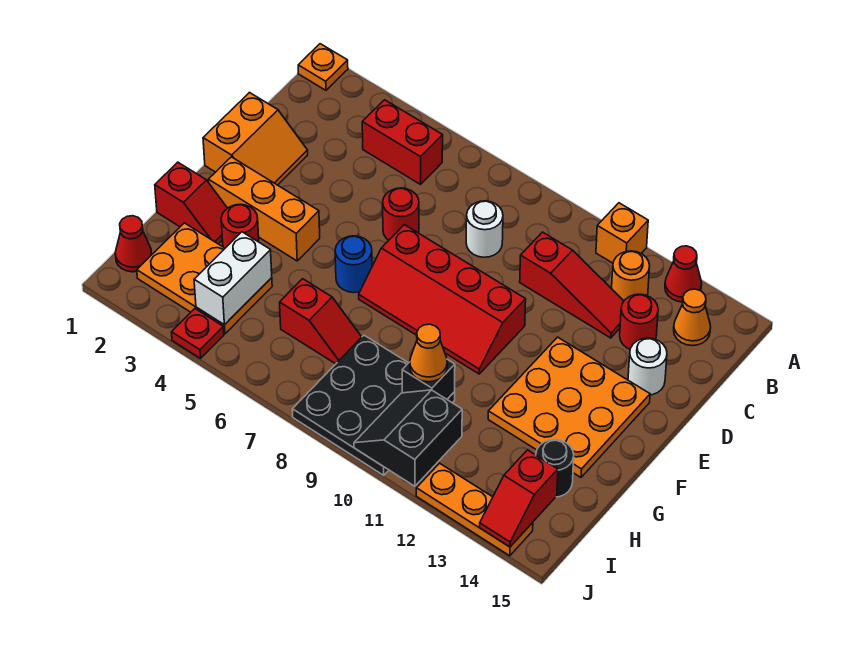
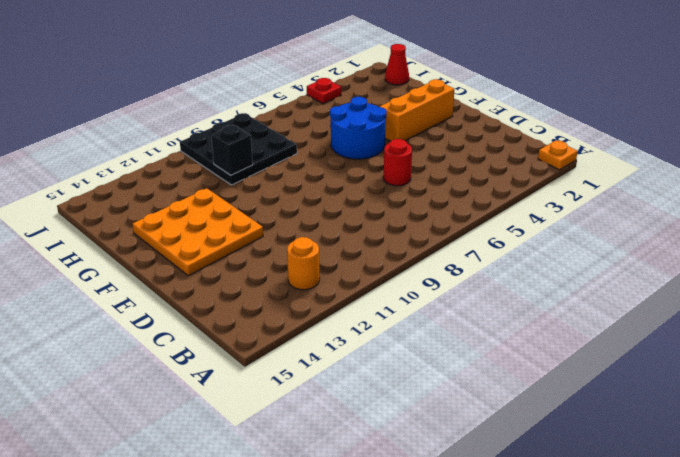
blue 2x2 round brick [330,97,387,159] -> blue 1x1 round brick [335,236,372,293]
none -> orange 1x1 brick [596,203,648,263]
none -> red 1x1 cone [665,246,702,302]
none -> red 1x2 brick [362,100,443,184]
none -> orange 1x1 cone [674,289,711,346]

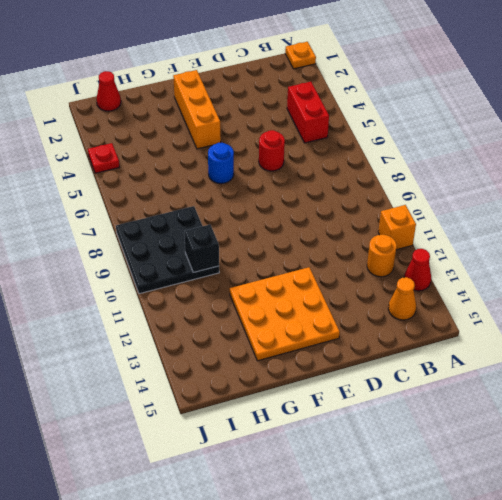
none -> white 1x1 round brick [466,201,503,257]
none -> red 1x3 slope [520,232,624,338]
none -> red 1x1 round brick [620,294,658,349]
none -> orange 2x2 slope [203,93,308,185]

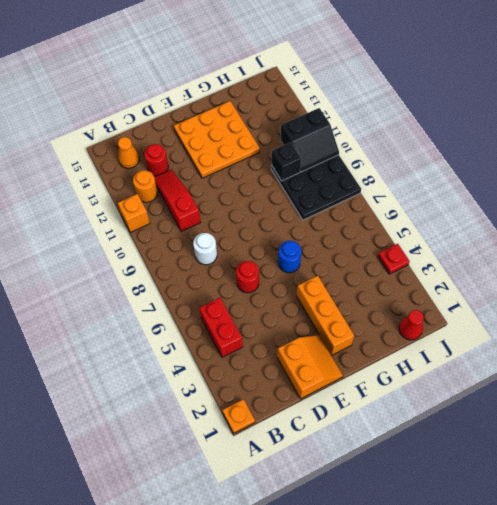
orange 2x2 slope [277,335,343,399] -> orange 2x2 slope turned to [203,93,308,185]
none -> red 1x1 cone [665,246,702,302]
none -> white 1x1 round brick [628,338,667,395]
none -> red 2x4 slope [359,225,526,374]
none -> red 1x2 slope [155,162,227,244]

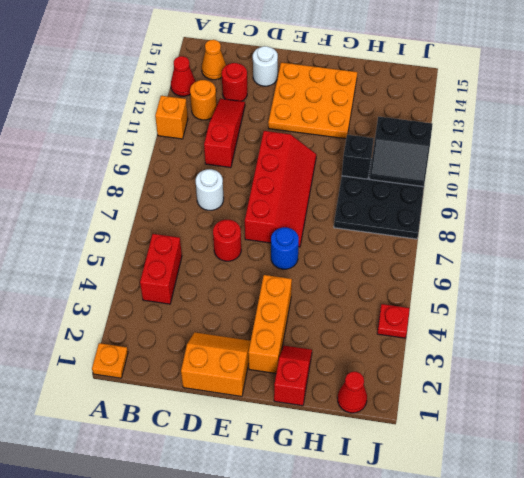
none -> red 1x1 round brick [221,204,259,248]
none -> orange 2x3 plate [137,223,272,334]
none -> red 1x2 slope [280,279,361,364]
none -> black 1x1 round brick [536,439,574,497]

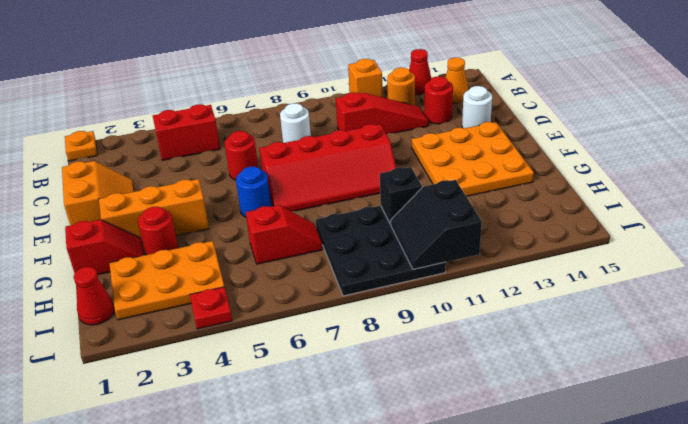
none -> black 1x1 round brick [536,439,574,497]
none -> orange 1x3 plate [416,463,533,556]
none -> white 1x2 brick [194,232,272,325]
none -> red 1x2 slope [480,450,558,547]

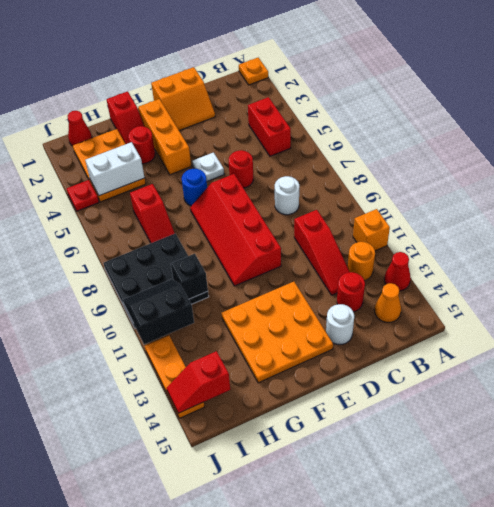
white 1x1 plate [192,153,224,181] -> none
none -> black 1x1 round brick [536,439,574,497]
none -> orange 1x1 cone [410,324,447,382]

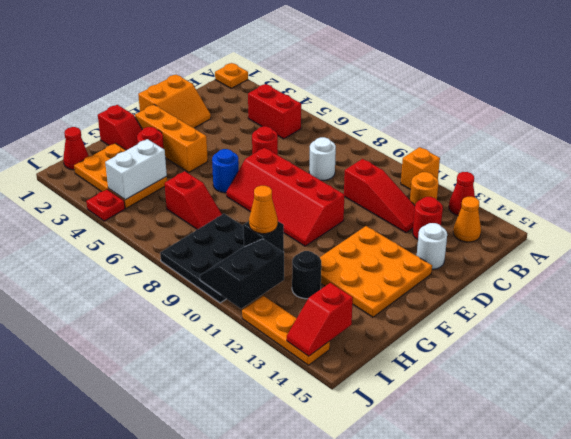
black 1x1 round brick [292,251,321,299] -> black 1x1 round brick moved to [536,439,574,497]

